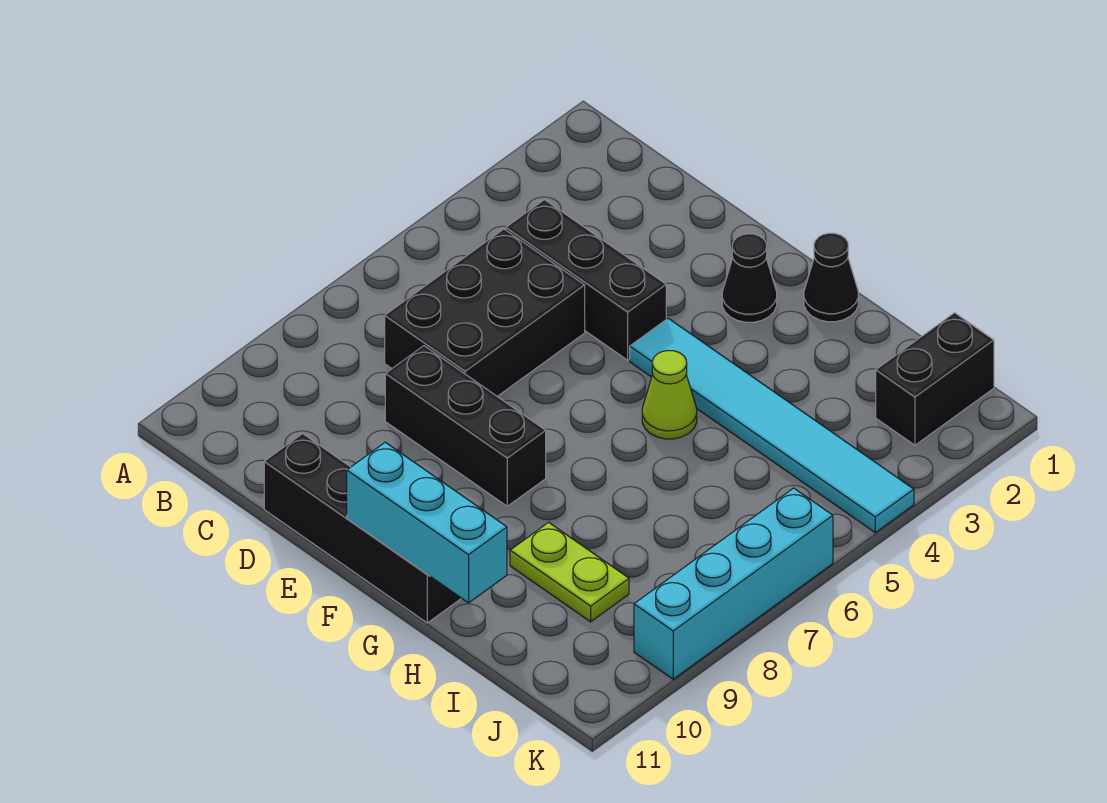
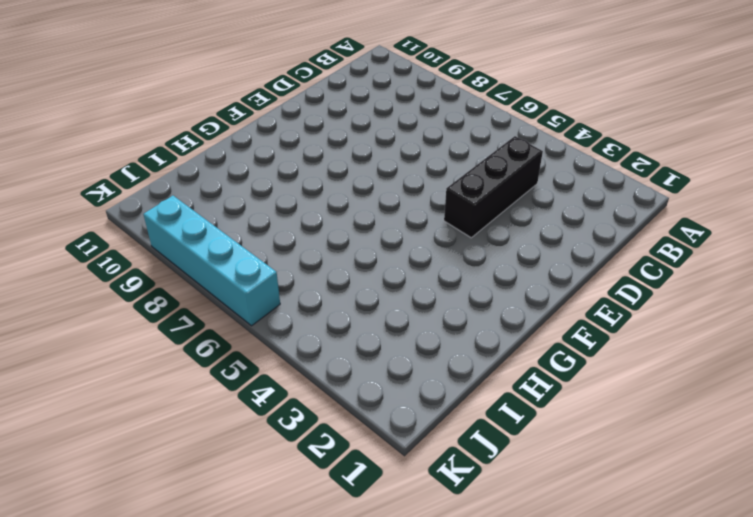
none -> black 2x3 brick [385,229,585,396]
none -> black 1x3 brick [385,346,546,506]
none -> black 1x4 brick [264,434,461,623]

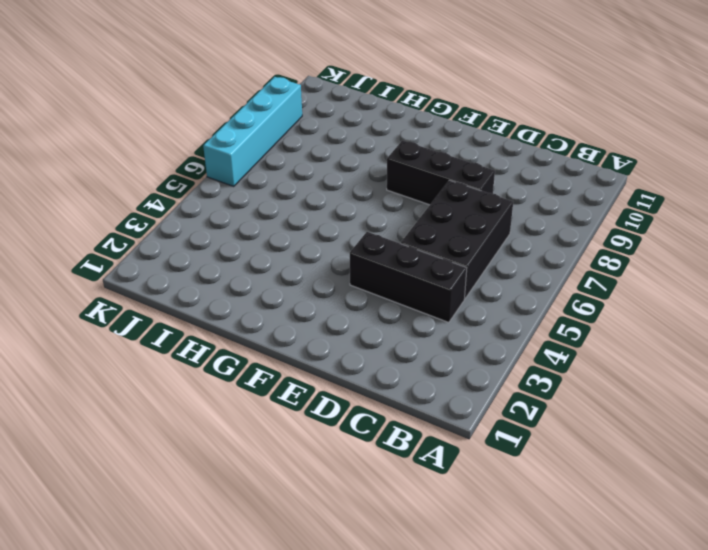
none -> black 1x4 brick [264,434,461,623]
none -> black 1x1 cone [722,234,777,322]
none -> cyan 1x6 tile [630,318,914,533]

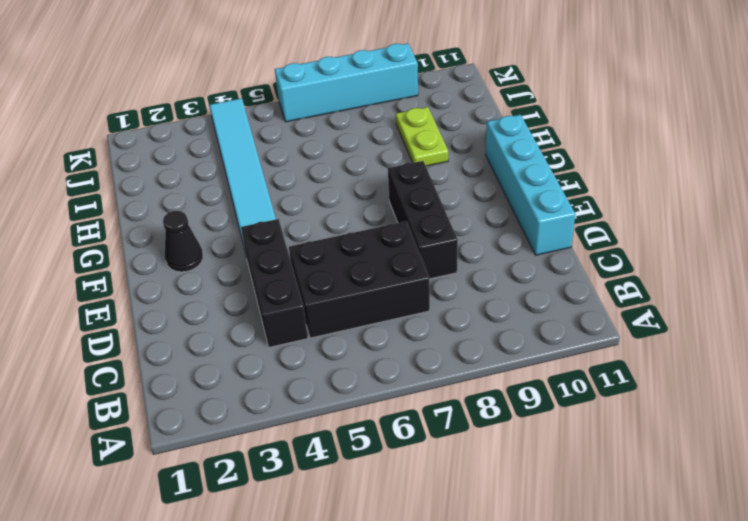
cyan 1x4 brick [486,115,575,255] -> black 1x4 brick [264,434,461,623]
none -> black 1x1 cone [804,233,858,322]
none -> lime 1x1 cone [642,351,697,439]
none -> black 1x2 brick [876,313,994,445]

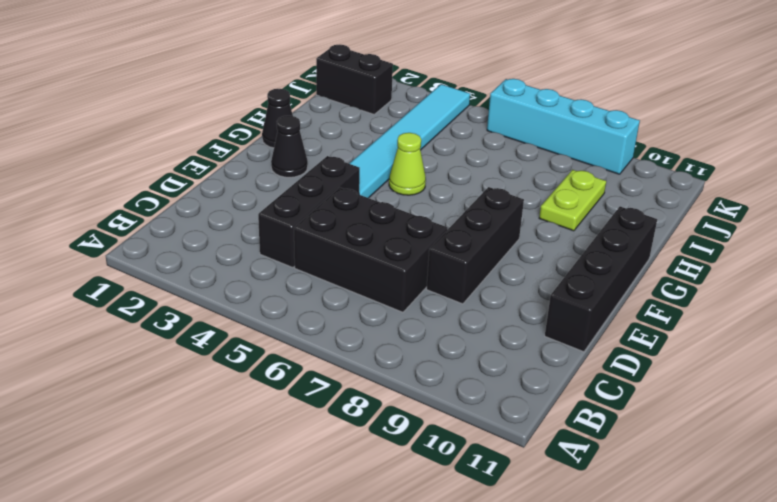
none -> cyan 1x3 brick [347,442,507,603]

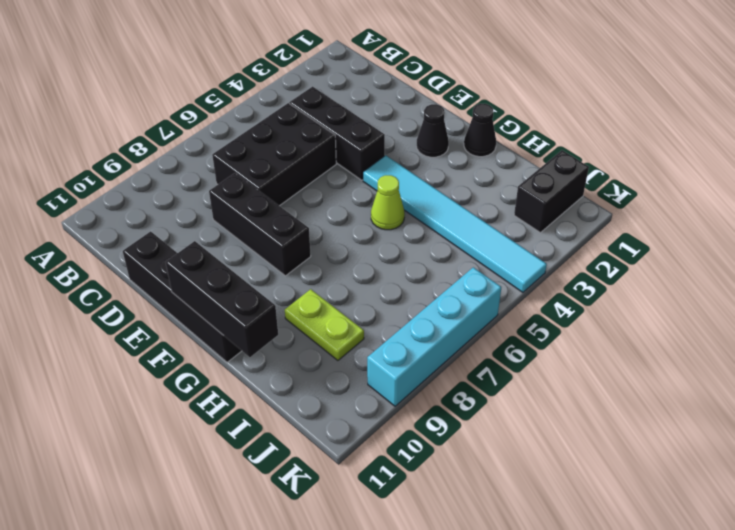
black 1x3 brick [166,241,278,357] -> cyan 1x3 brick [347,442,507,603]

